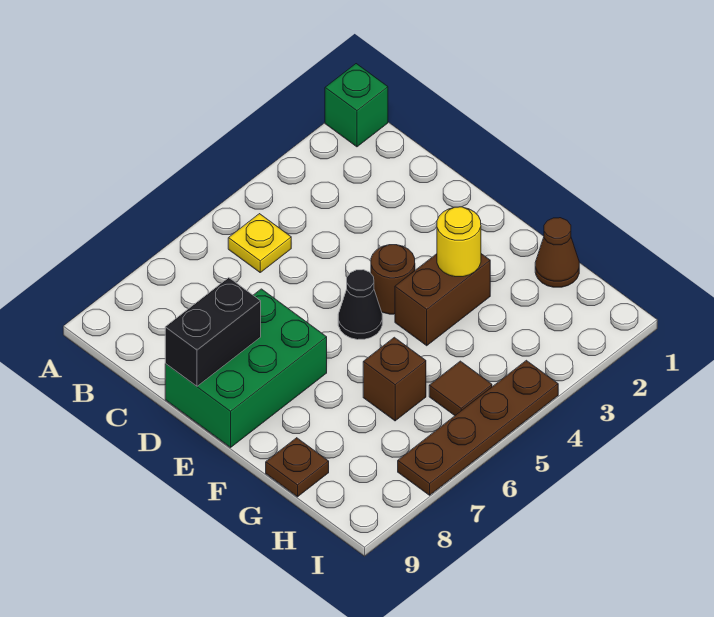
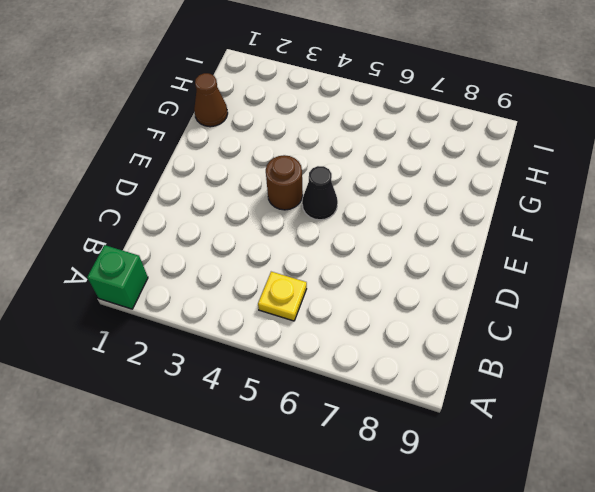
none -> green 2x3 brick [165,289,327,447]
none -> brown 1x2 brick [395,254,490,346]
none -> brown 1x1 brick [363,337,426,421]

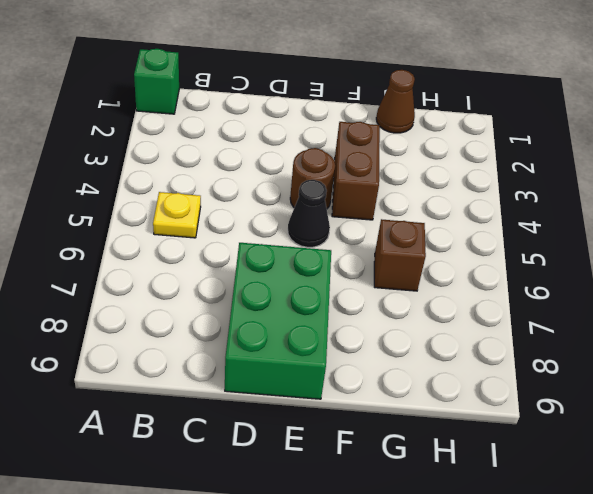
none -> brown 1x1 plate [266,438,329,497]
none -> brown 1x1 tile [429,361,492,415]
none -> brown 1x4 plate [398,360,558,495]

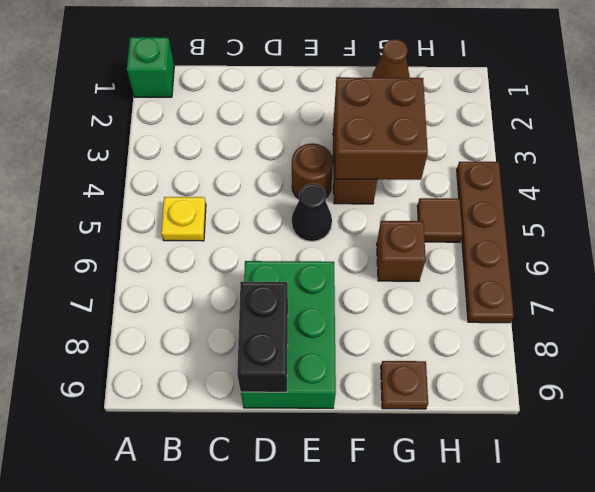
brown 2x2 brick [335,77,428,180] -> yellow 1x1 round brick [437,207,481,277]

